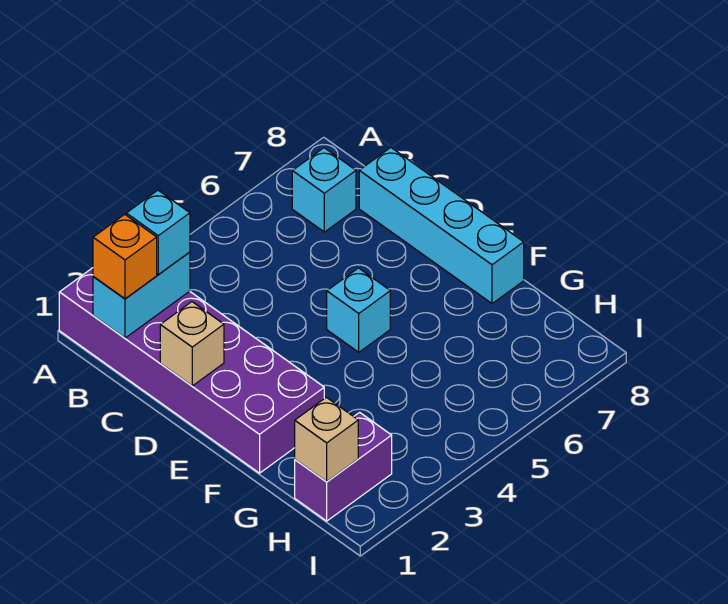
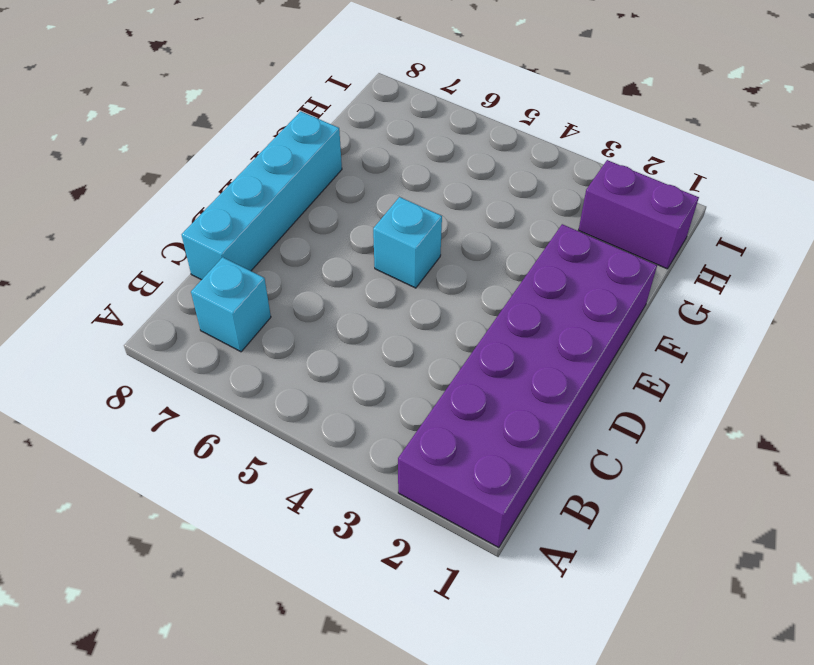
none -> cyan 1x2 brick [93,252,190,338]
none -> tan 1x1 brick [160,302,224,386]

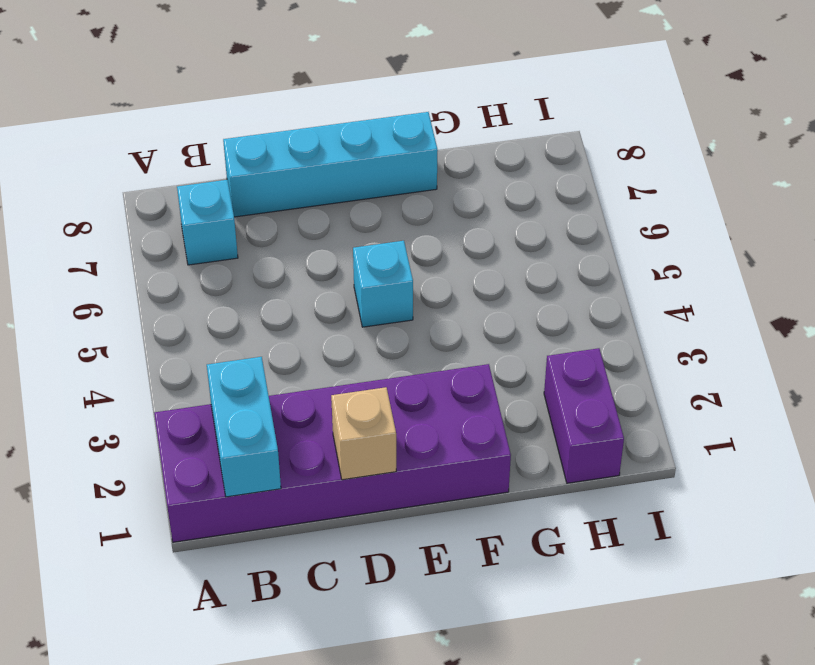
none -> tan 1x1 brick [295,397,358,482]
none -> orange 1x1 brick [93,214,157,299]

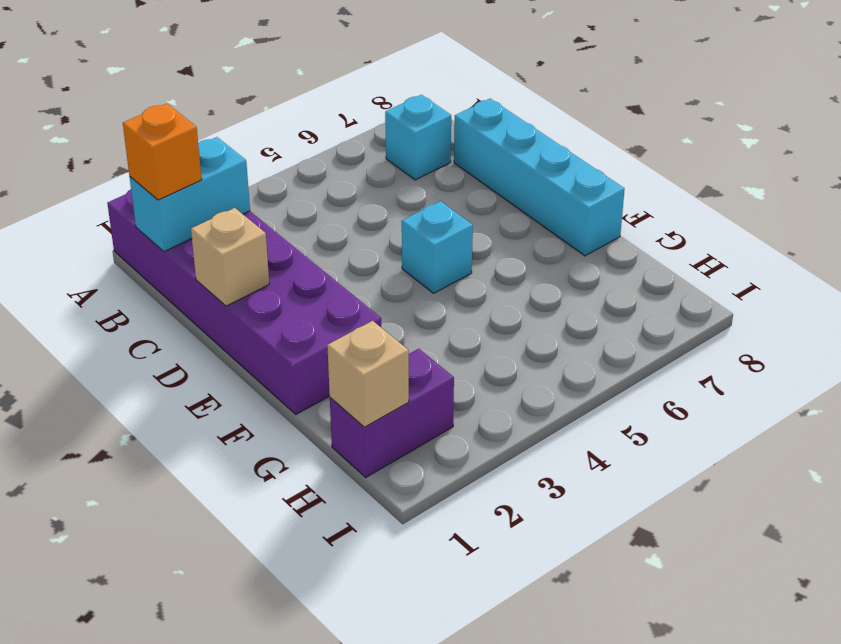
none -> cyan 1x1 brick [126,190,190,275]

